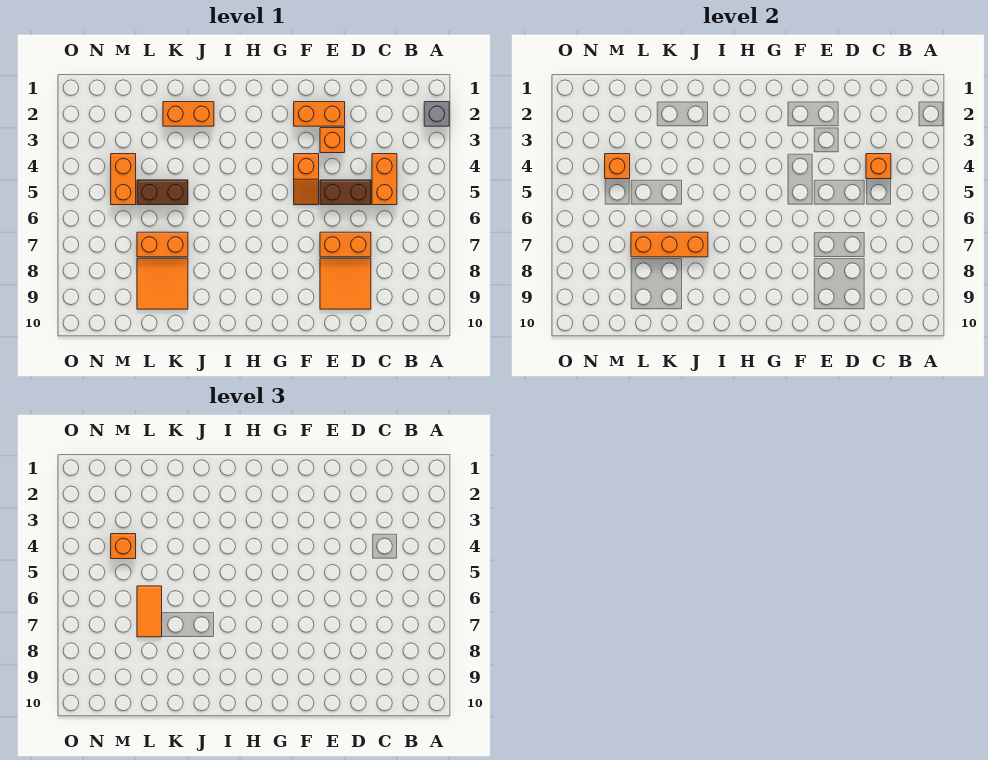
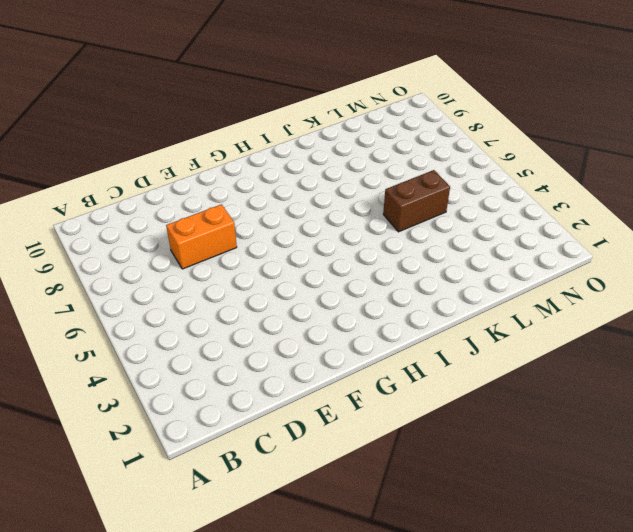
none -> grey 1x1 brick [424,102,449,126]
none -> orange 1x2 brick [372,154,397,205]
none -> brown 1x2 brick [320,180,371,205]

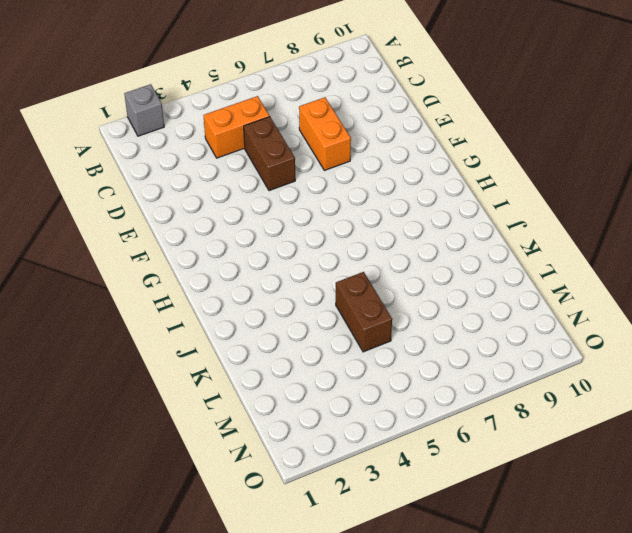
none -> orange 2x2 tile [320,258,371,309]
none -> orange 1x2 brick [294,102,345,126]
none -> orange 1x1 brick [320,128,345,153]

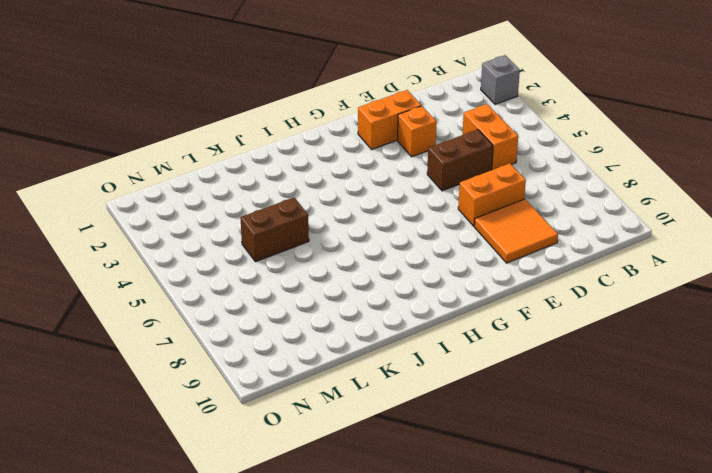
none -> orange 1x2 slope [294,154,319,205]
none -> orange 1x2 brick [163,102,214,126]
none -> orange 1x2 brick [137,232,188,257]

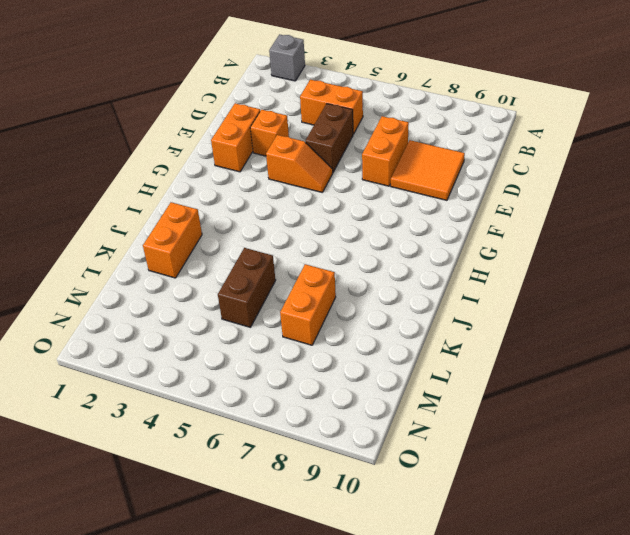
none -> orange 2x2 tile [137,258,188,309]
none -> orange 1x2 brick [111,154,136,205]
none -> orange 1x1 brick [866,154,891,179]

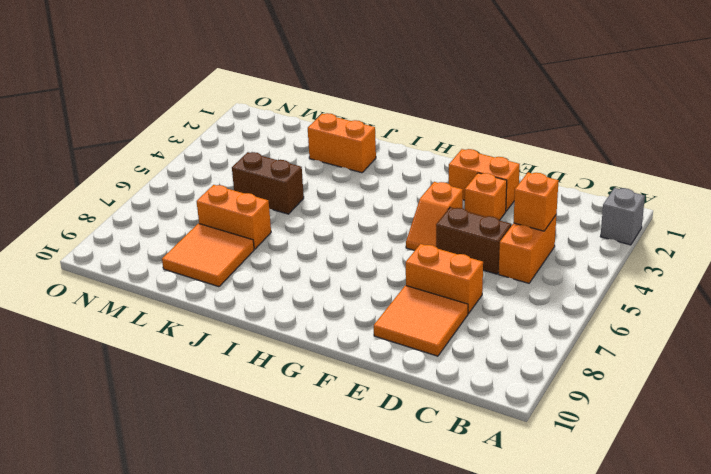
none -> orange 1x2 brick [111,154,136,205]
none -> orange 1x3 brick [631,232,708,257]
none -> orange 1x1 brick [605,154,630,179]

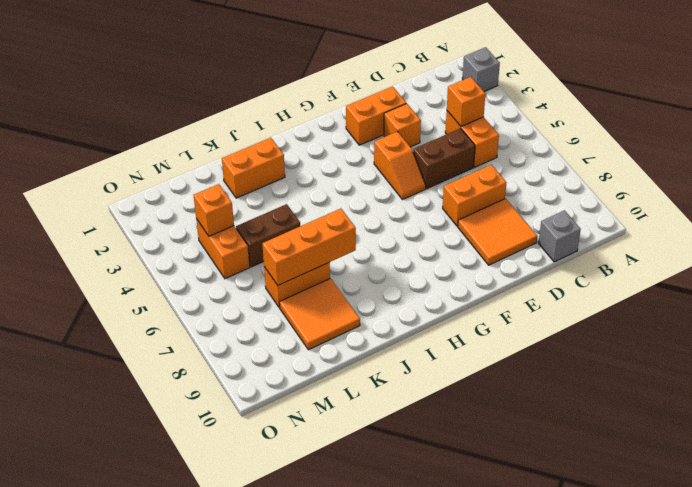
grey 1x1 brick [538,210,581,262] -> none
none -> orange 1x2 tile [137,586,162,637]
none -> orange 1x1 brick [111,534,136,559]

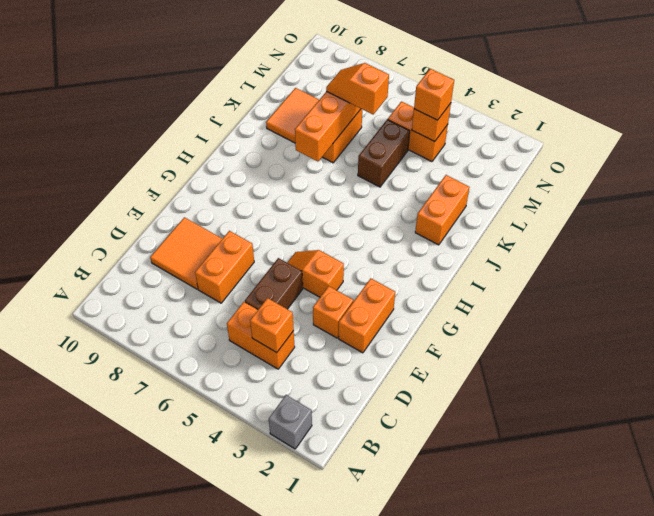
orange 1x2 slope [326,63,389,114] -> orange 1x2 tile [137,586,162,637]

